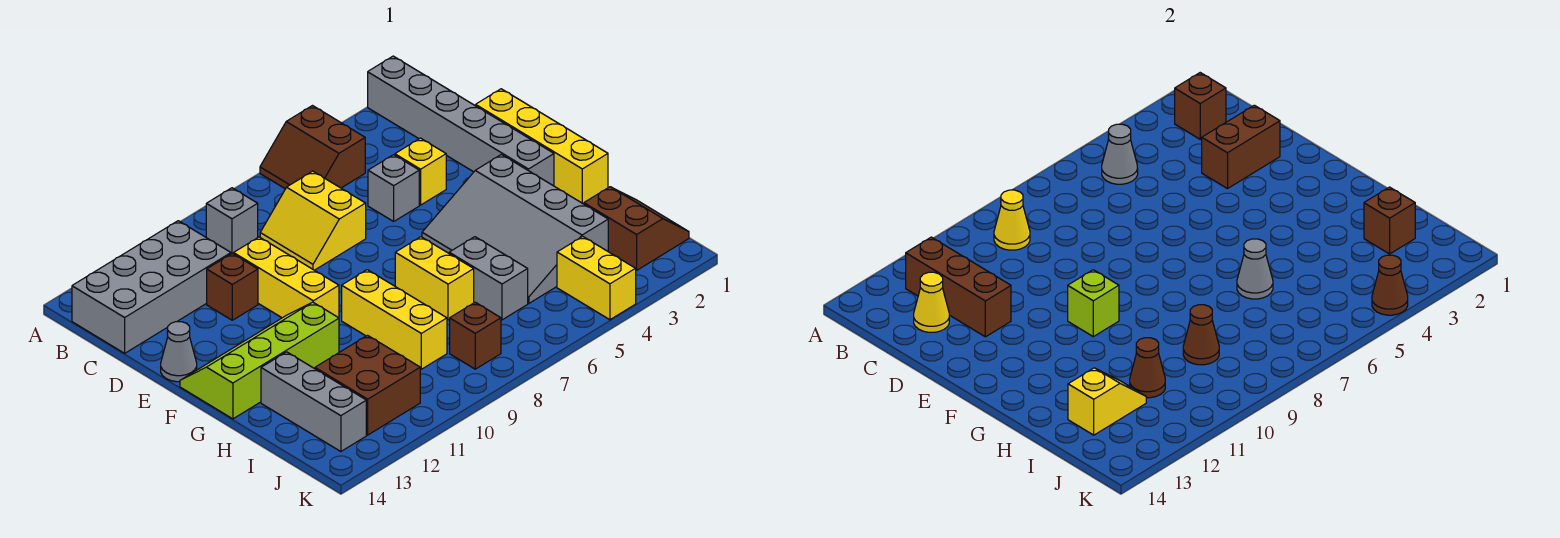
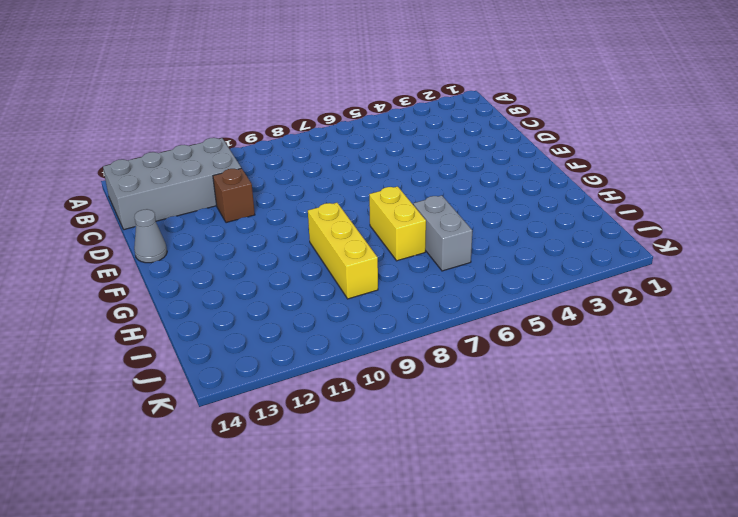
none -> grey 1x6 brick [368,56,554,186]
none -> brown 2x2 slope [260,106,365,189]
none -> grey 1x1 brick [206,188,258,254]
none -> yellow 2x2 slope [260,171,366,270]

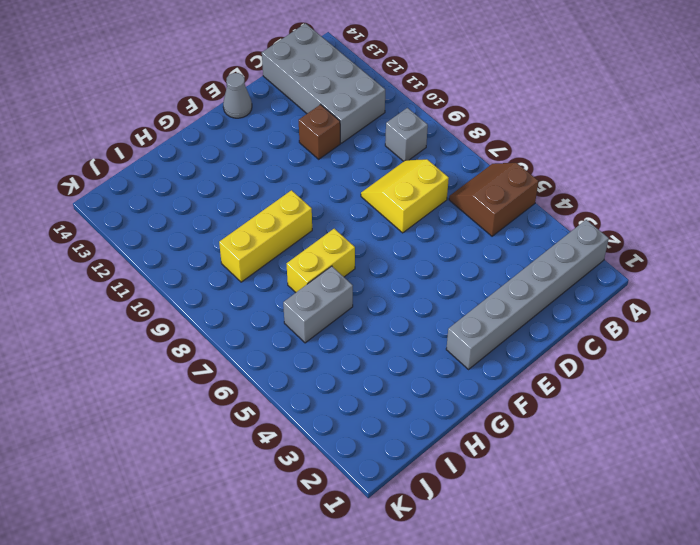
none -> yellow 1x4 brick [476,89,608,204]
none -> yellow 1x1 brick [395,138,446,205]
none -> grey 1x1 brick [368,155,419,221]
none -> yellow 1x3 brick [234,237,339,318]

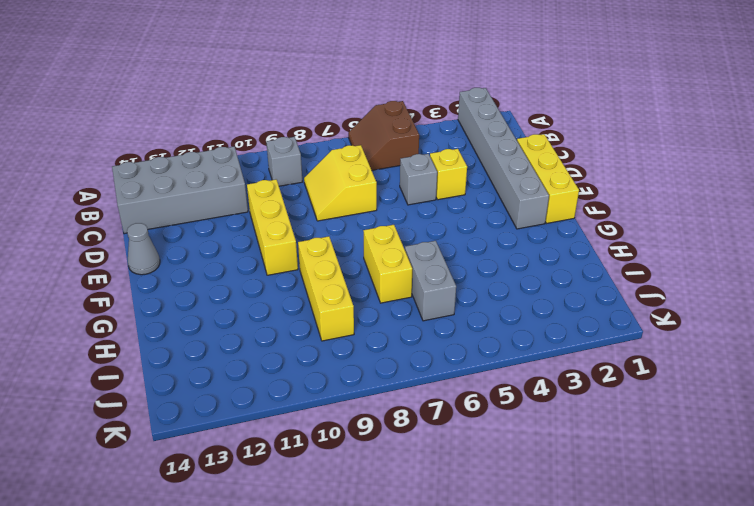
yellow 1x3 brick [517,134,579,223] -> yellow 1x4 brick [476,89,608,204]
none -> brown 1x1 brick [207,254,258,320]
none -> grey 3x4 slope [422,155,608,303]
none -> lime 2x4 slope [180,302,339,419]
none -> grey 1x3 brick [261,352,366,452]

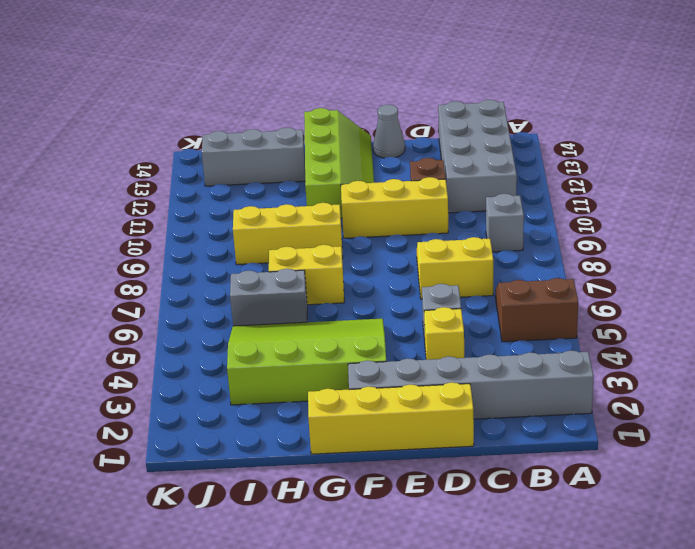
lime 3x4 slope [227,319,386,405] -> grey 3x4 slope [422,155,608,303]
none -> brown 2x2 slope [584,187,689,270]
none -> brown 2x2 brick [315,335,420,435]
none -> yellow 1x2 brick [557,236,636,320]
none -> brown 1x1 brick [450,302,501,369]

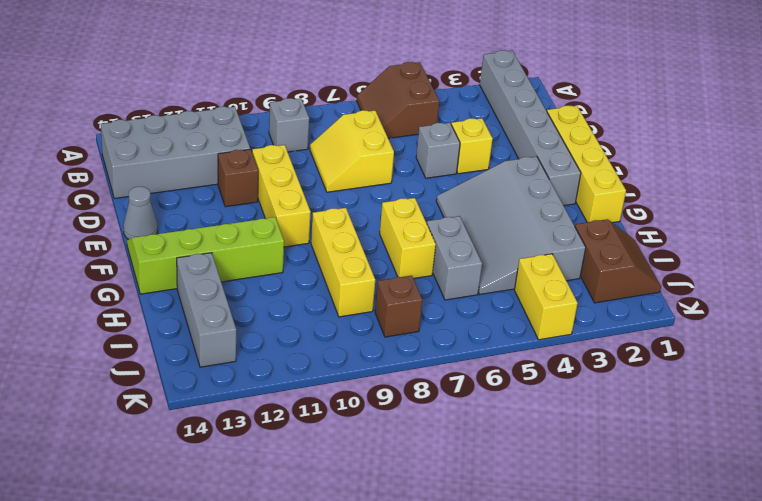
none -> brown 2x2 brick [315,335,420,435]
none -> brown 1x1 brick [1175,73,1226,139]
none -> grey 1x1 cone [1102,124,1138,184]
none -> yellow 1x1 cone [994,190,1030,250]

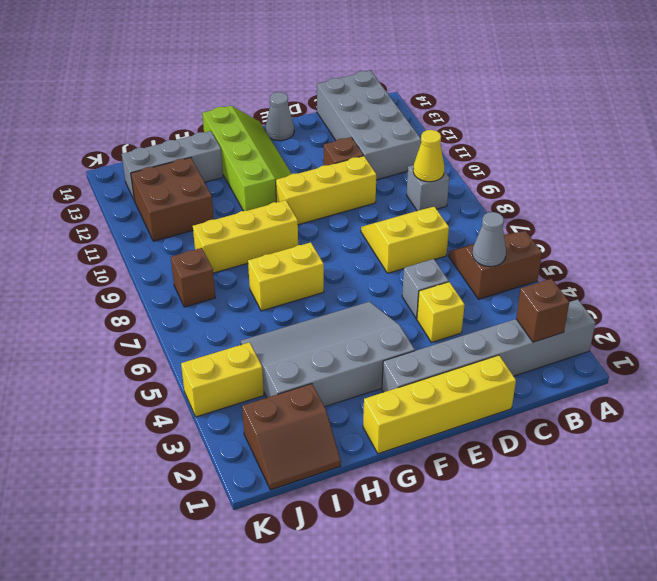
none -> grey 1x2 brick [449,237,528,320]
none -> brown 1x3 brick [906,237,1011,337]
none -> yellow 1x1 cone [914,272,949,332]
none -> brown 1x2 brick [1202,105,1280,189]

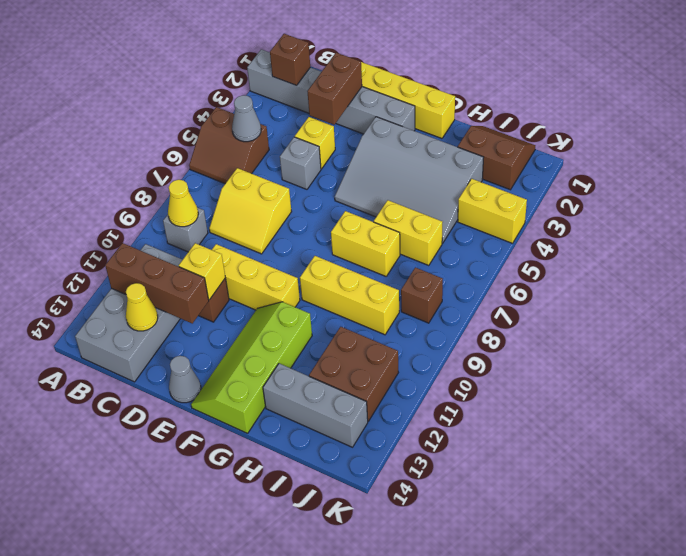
yellow 1x1 brick [179,243,225,300] -> none
yellow 1x2 brick [374,200,443,265] -> grey 1x2 brick [449,237,528,320]
none -> lime 1x1 brick [1068,270,1119,337]
none -> grey 1x1 cone [1237,239,1273,299]
none -> brown 1x1 brick [1364,187,1415,254]
none -> brown 1x1 cone [1183,305,1219,365]

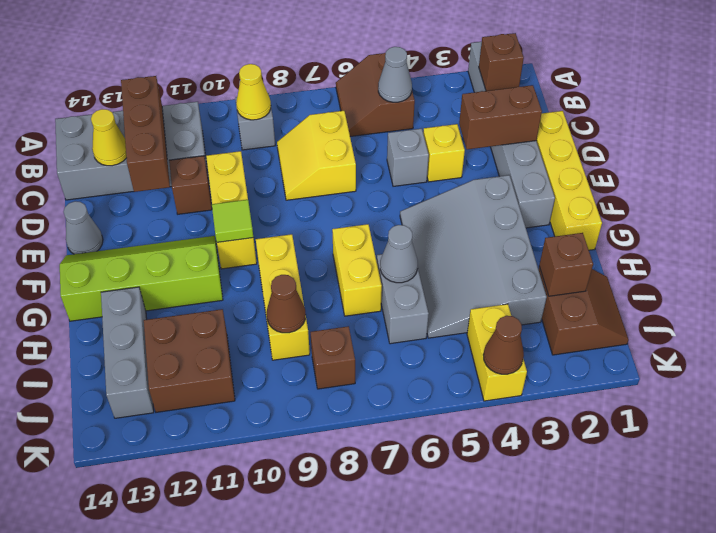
lime 1x1 tile [212,200,253,242] -> lime 1x1 brick [1068,270,1119,337]
none -> brown 1x1 cone [1130,338,1165,398]
none -> yellow 1x2 slope [1068,368,1146,435]

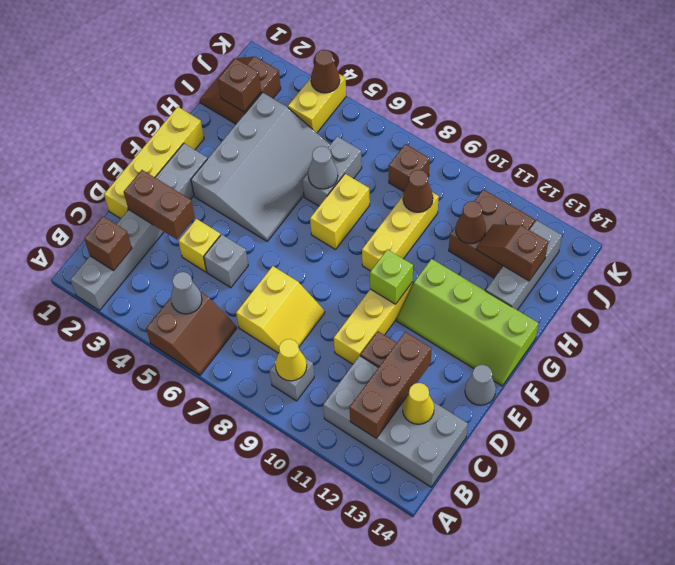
brown 1x2 slope [476,224,548,281] -> yellow 1x2 slope [1068,368,1146,435]

